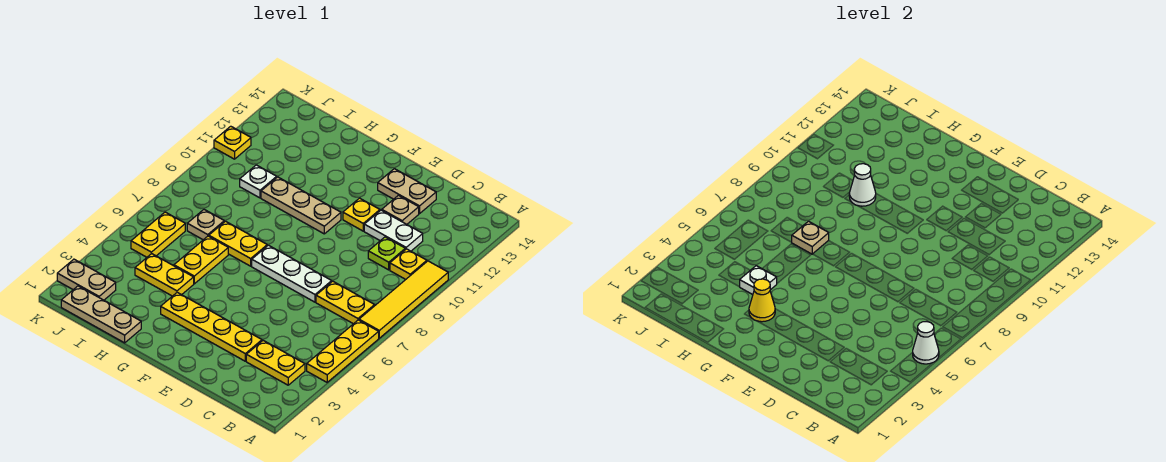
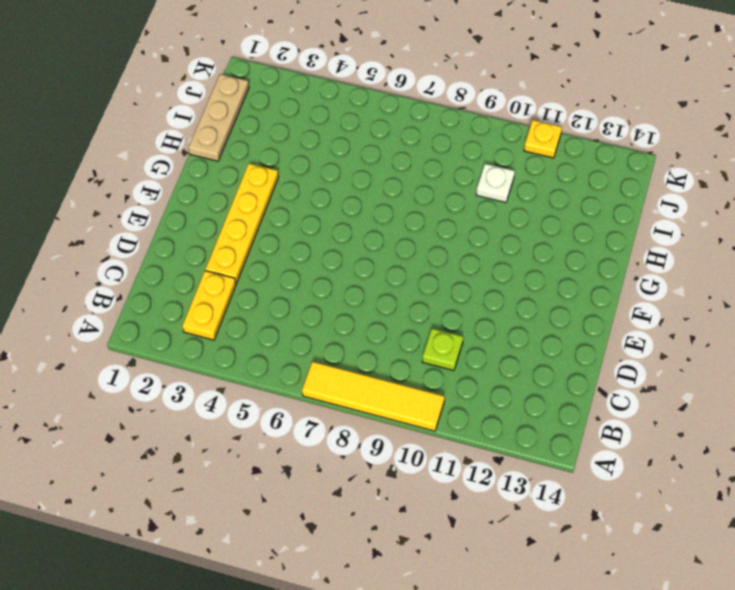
none -> yellow 1x3 plate [307,320,379,382]
none -> yellow 1x2 plate [316,281,375,324]
none -> yellow 1x1 plate [390,249,427,280]

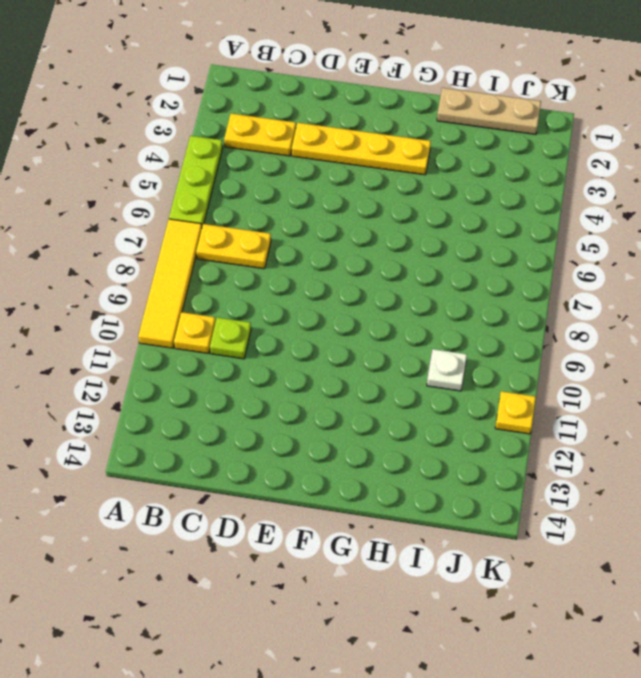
lime 1x3 plate [169,136,223,226] -> yellow 1x3 plate [307,320,379,382]
none -> white 1x2 plate [364,210,423,251]
none -> white 1x3 plate [252,245,332,302]
none -> tan 1x1 plate [382,195,419,224]

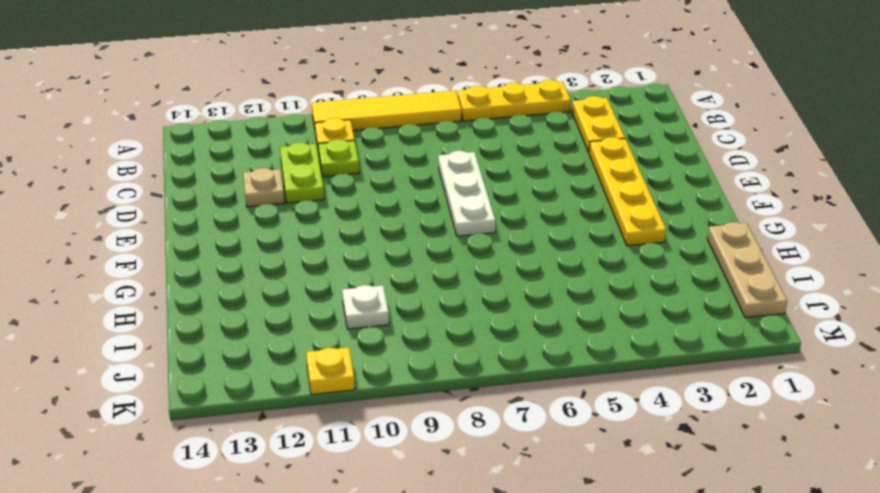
lime 1x2 plate [280,142,324,203] -> white 1x2 plate [364,210,423,251]
none -> yellow 1x2 plate [316,281,375,324]
none -> tan 1x2 plate [378,169,436,214]
none -> yellow 1x1 plate [343,198,380,231]

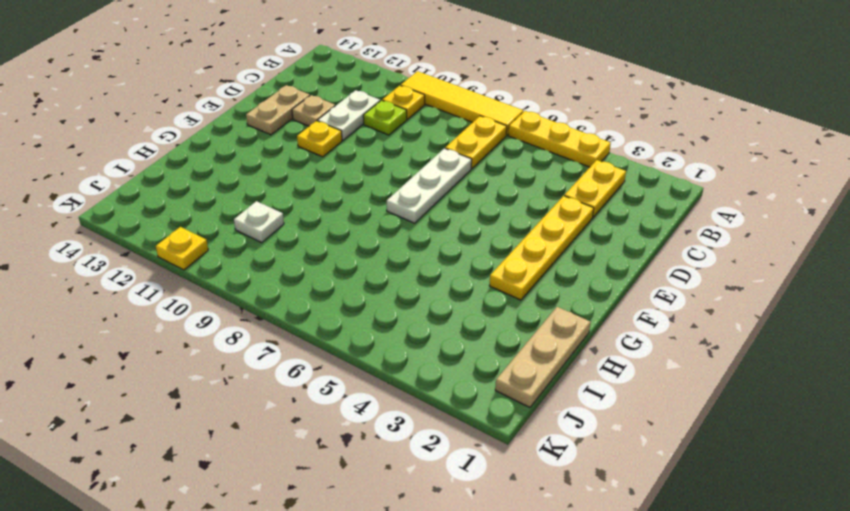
none -> tan 1x3 plate [261,177,341,234]
none -> yellow 1x2 plate [209,221,267,266]
none -> yellow 1x2 plate [135,254,194,296]

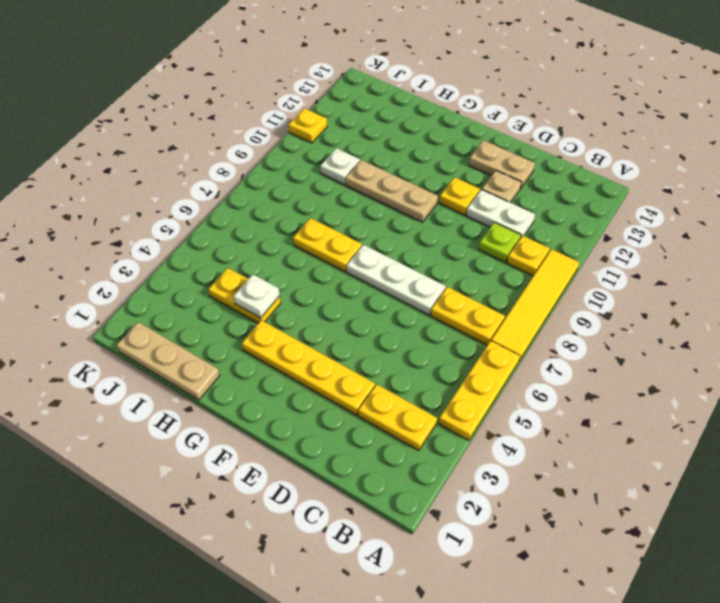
none -> yellow 1x2 plate [174,236,228,284]
none -> tan 1x1 plate [187,210,224,240]
none -> tan 1x2 plate [57,259,116,300]

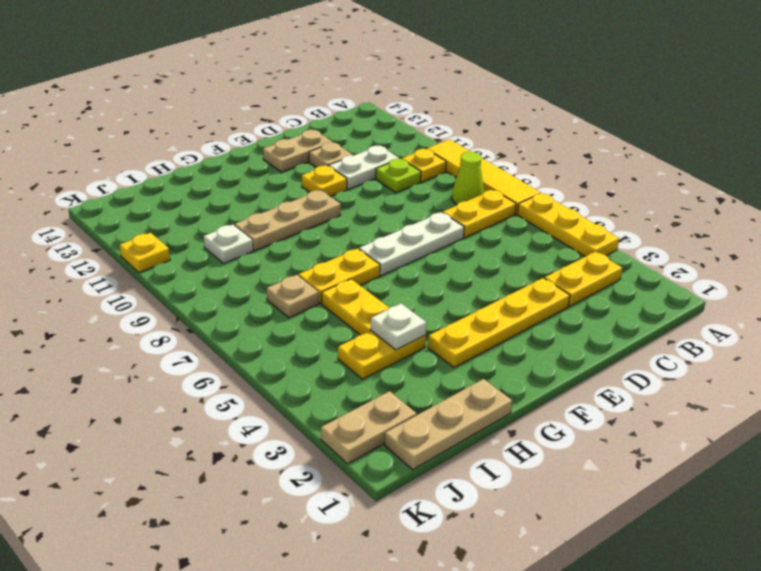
lime 1x1 cone [452,152,484,204] -> none
none -> yellow 1x2 plate [131,212,185,257]
none -> white 1x1 cone [913,322,939,364]
none -> yellow 1x1 cone [749,279,775,322]

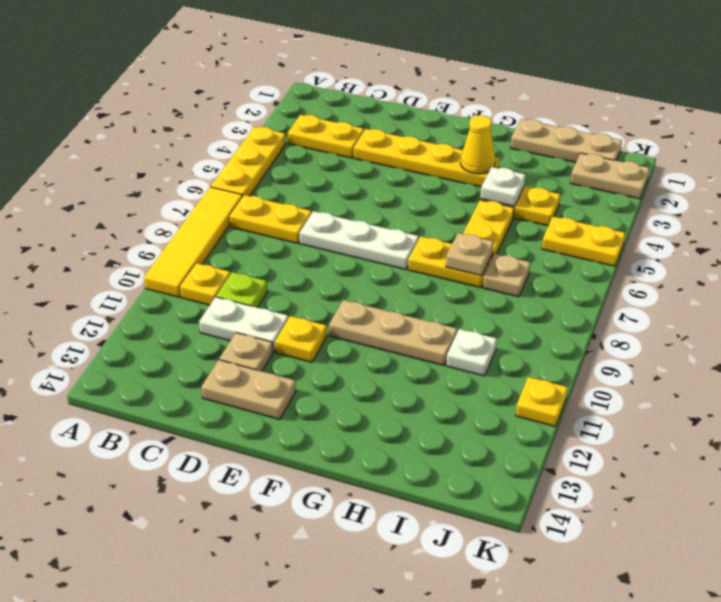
yellow 1x2 plate [542,217,625,266] -> yellow 1x2 plate turned to [131,212,185,257]
none -> white 1x1 cone [913,322,939,364]
none -> white 1x1 cone [849,164,876,206]

